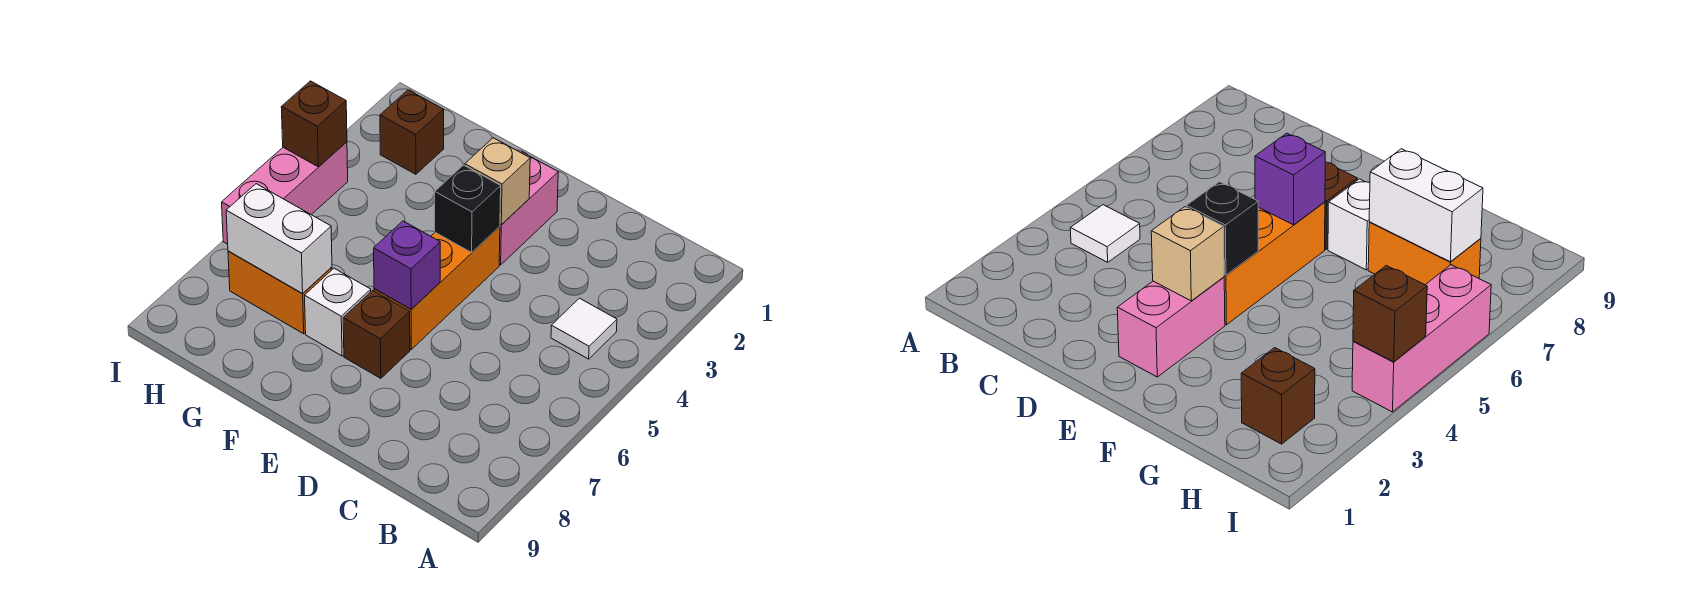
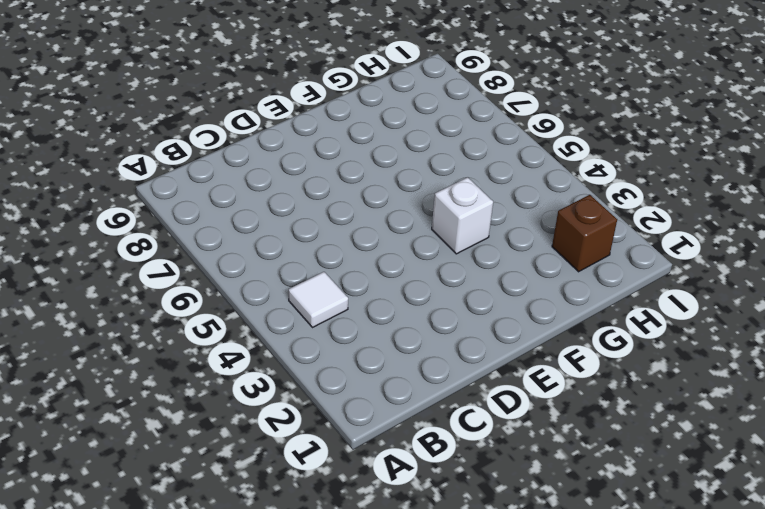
white 1x1 brick [432,177,493,254] -> white 1x1 brick moved to [305,268,371,356]
none -> pink 1x2 brick [499,152,558,265]
none -> orange 1x3 brick [374,227,500,349]
none -> brown 1x1 brick [343,290,410,378]

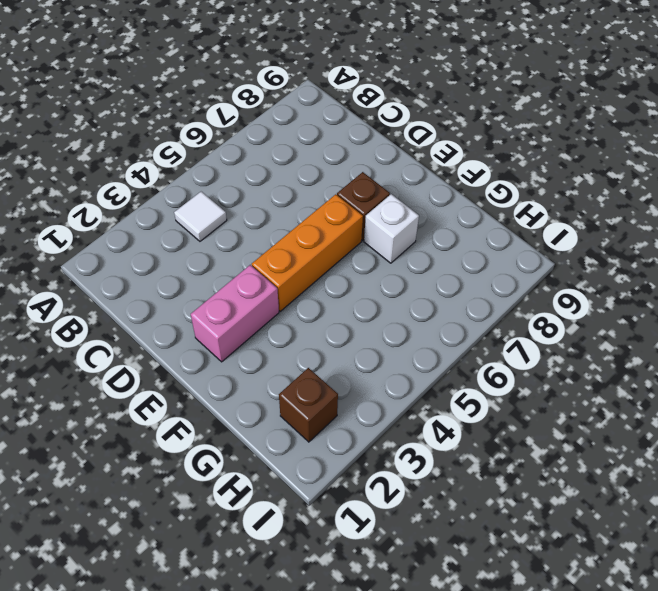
none -> orange 1x2 brick [228,251,332,334]
none -> pink 1x3 brick [222,142,348,244]
none -> tan 1x1 brick [465,138,530,225]

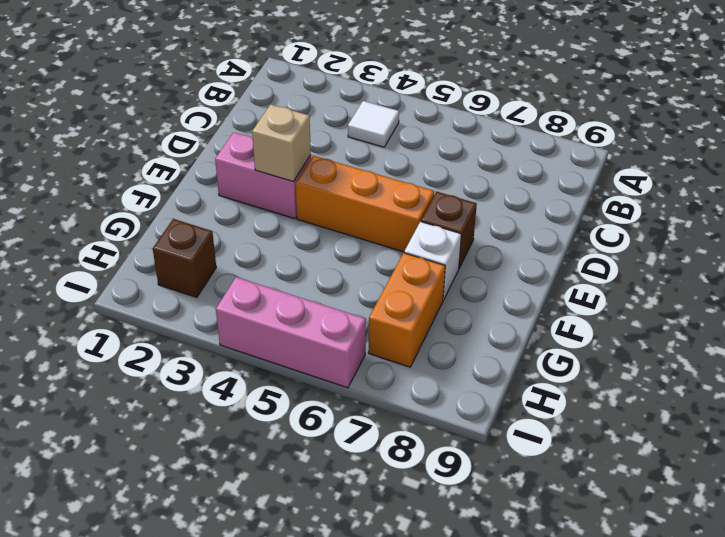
none -> black 1x1 brick [435,165,501,252]
none -> purple 1x1 brick [374,221,440,309]
none -> white 1x2 brick [226,184,332,294]

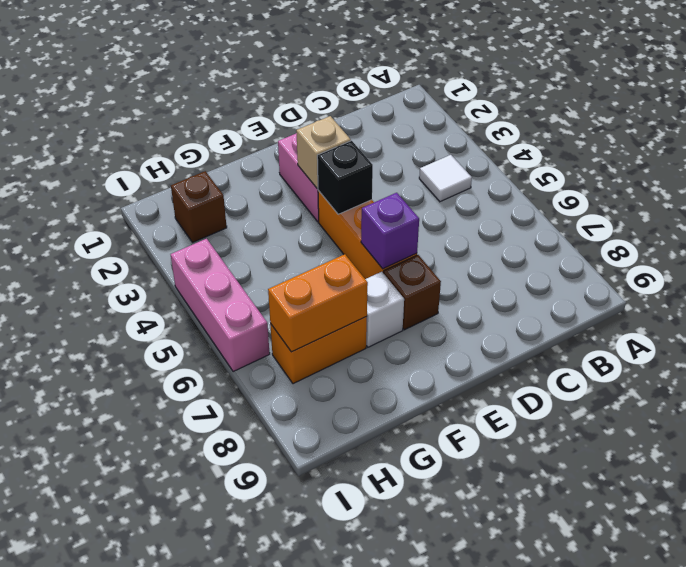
orange 1x2 brick [268,254,368,352] -> white 1x2 brick [226,184,332,294]
none -> brown 1x1 brick [281,81,347,167]

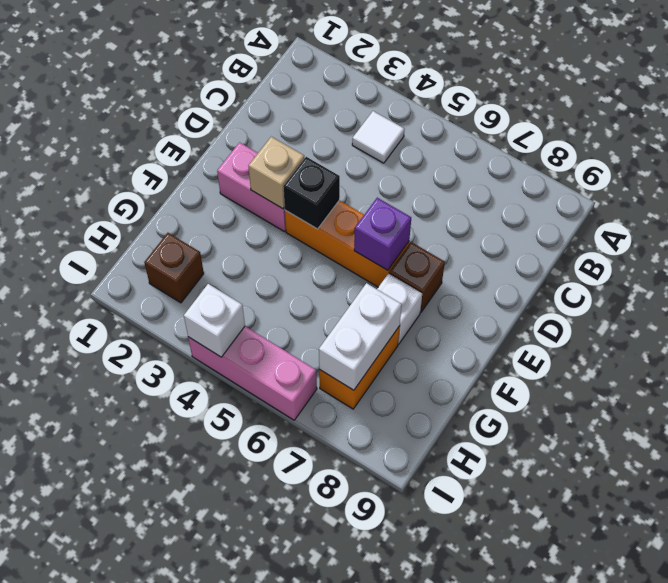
white 1x1 brick [184,284,245,357] -> brown 1x1 brick [281,81,347,167]

